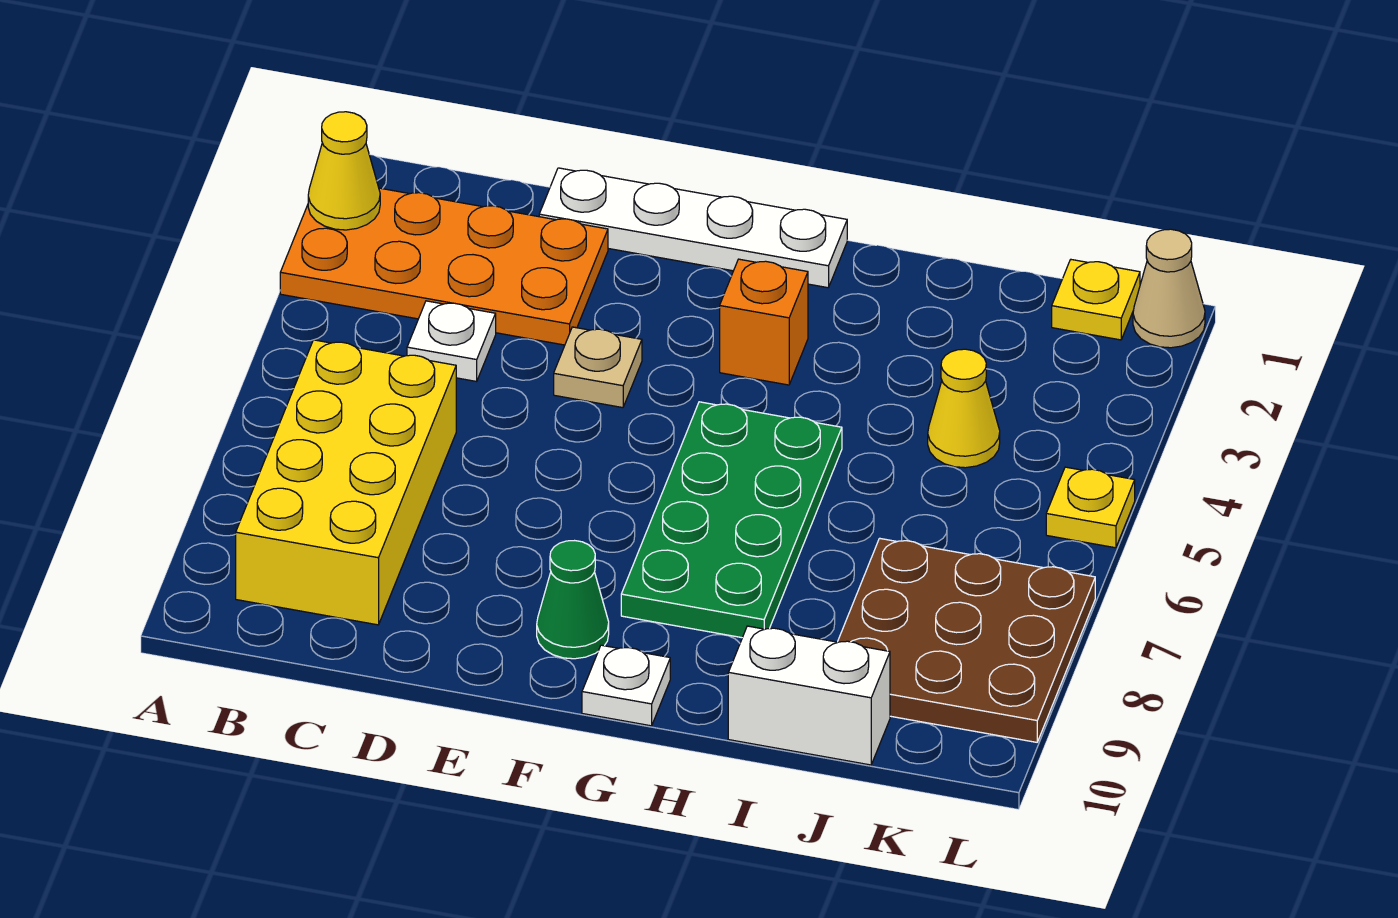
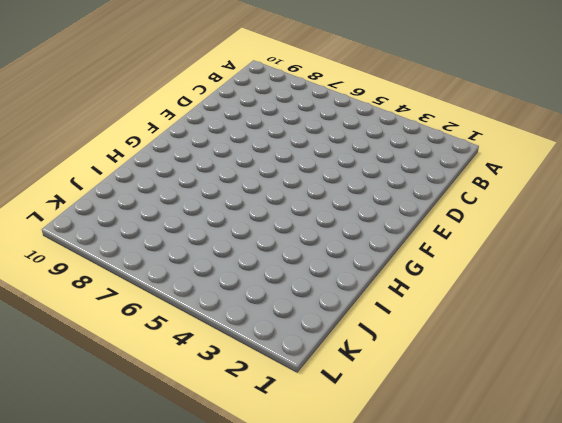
none -> orange 2x4 plate [280,188,608,345]
none -> yellow 2x4 brick [236,340,456,625]
none -> white 1x1 plate [407,301,496,381]

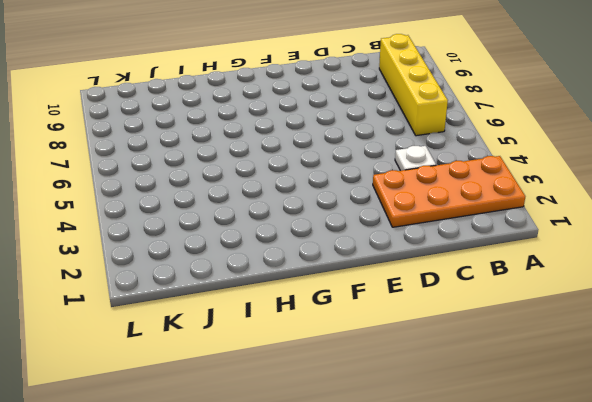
yellow 1x4 brick [379,34,448,136] -> yellow 2x4 brick [236,340,456,625]
none -> white 1x4 plate [539,168,847,288]
none -> tan 1x1 plate [554,327,642,408]
none -> green 1x1 cone [537,541,609,659]

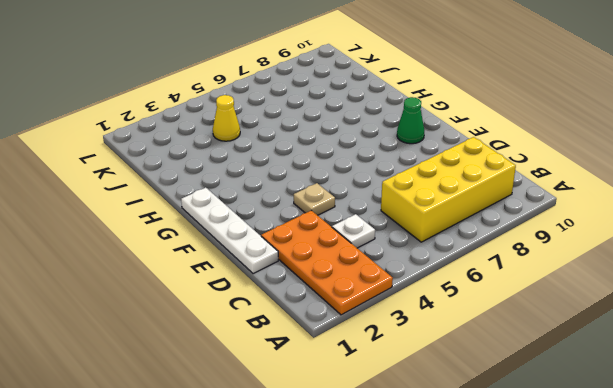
none -> orange 1x1 brick [720,259,808,385]
none -> green 2x4 plate [621,402,842,638]
none -> white 1x1 plate [582,645,670,726]

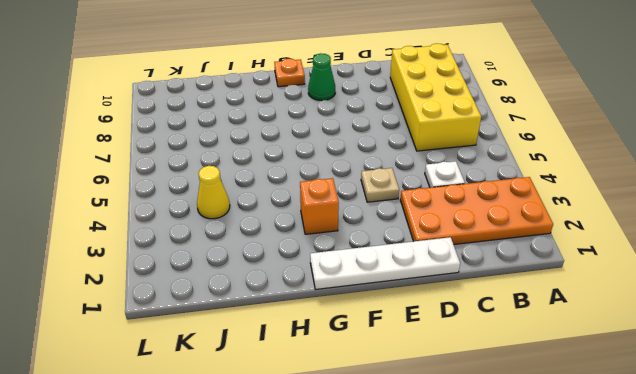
orange 1x1 plate [274,59,305,87] -> white 1x1 plate [582,645,670,726]
none -> green 2x4 plate [621,402,842,638]
none -> white 1x2 brick [728,626,890,765]
none -> brown 3x3 plate [838,538,1095,742]

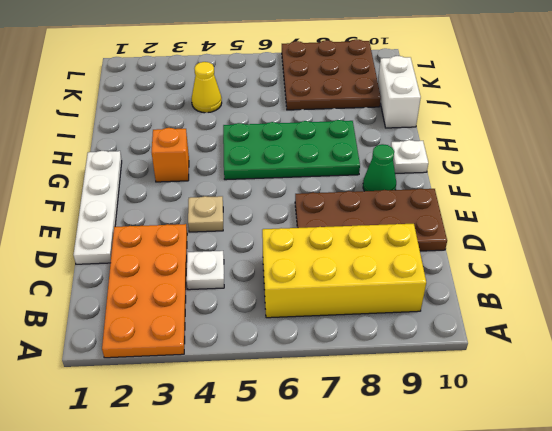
brown 2x4 plate [295,189,447,251] -> none
none -> yellow 1x1 plate [1052,260,1140,340]
none -> tan 1x1 cone [1133,229,1205,348]
none -> yellow 1x1 plate [1046,467,1135,548]

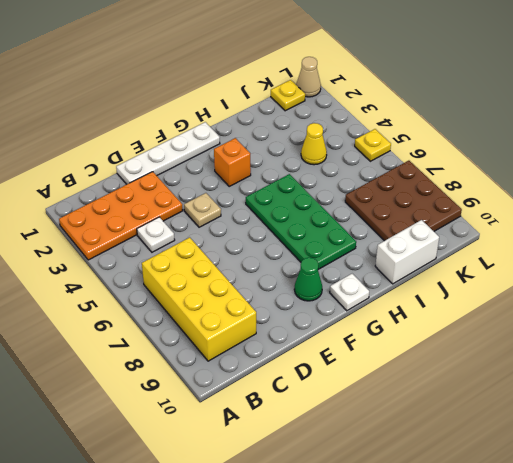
none -> yellow 1x1 cone [308,112,380,230]

